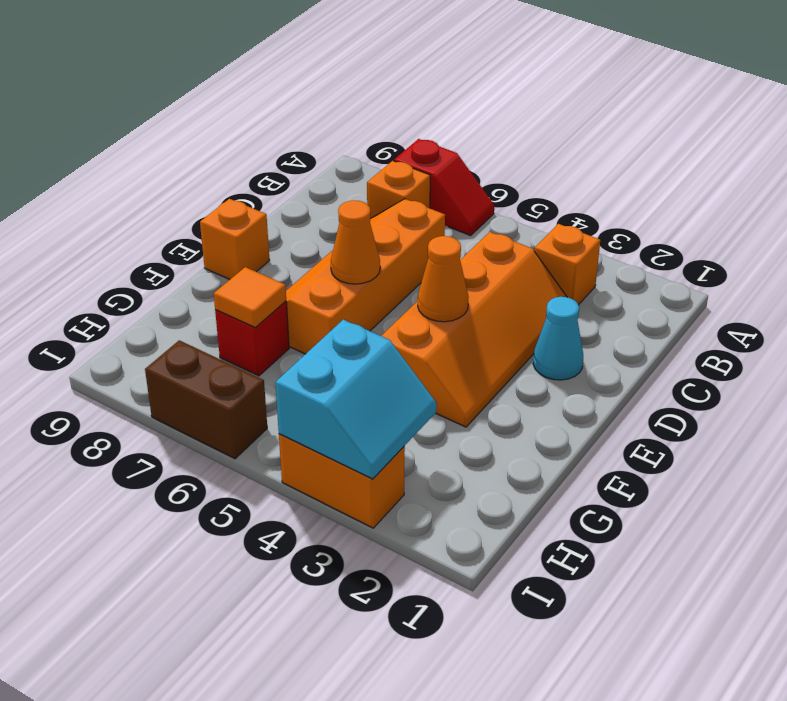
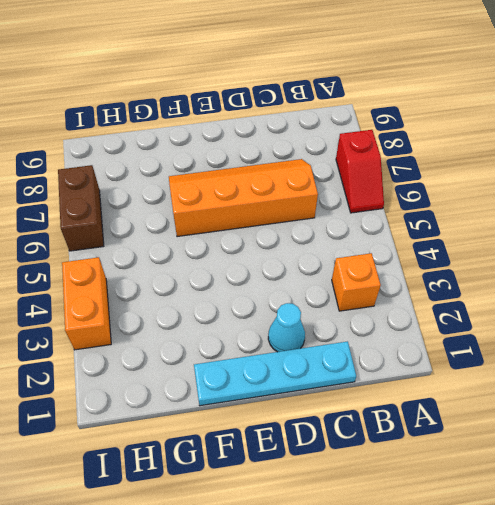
cyan 1x4 plate [194,341,356,406] -> none
none -> orange 1x1 brick [367,161,430,219]
none -> orange 2x4 slope [382,232,567,427]
none -> orange 1x1 brick [200,199,270,279]

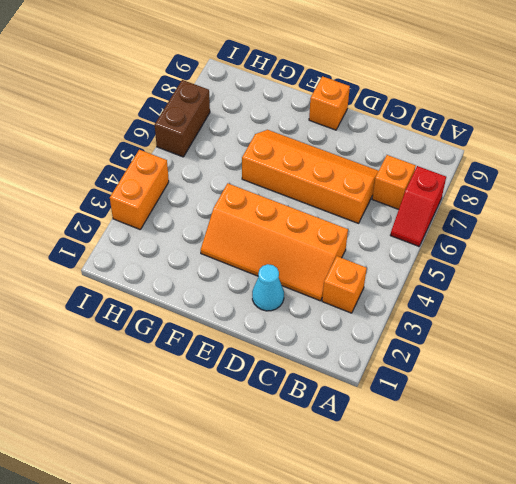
none -> red 1x1 brick [215,301,289,376]
none -> orange 1x1 cone [418,236,469,322]
none -> orange 1x1 cone [331,200,380,284]

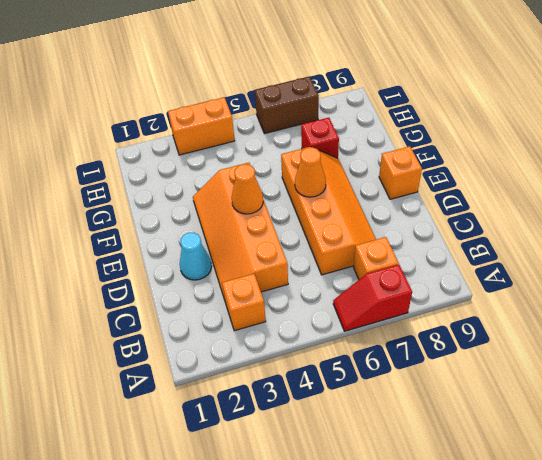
none -> orange 1x1 tile [214,267,286,327]
none -> cyan 2x2 slope [275,320,437,479]

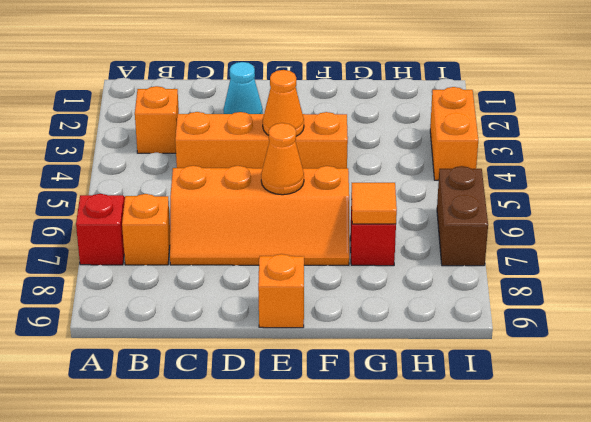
none -> cyan 2x2 slope [275,320,437,479]

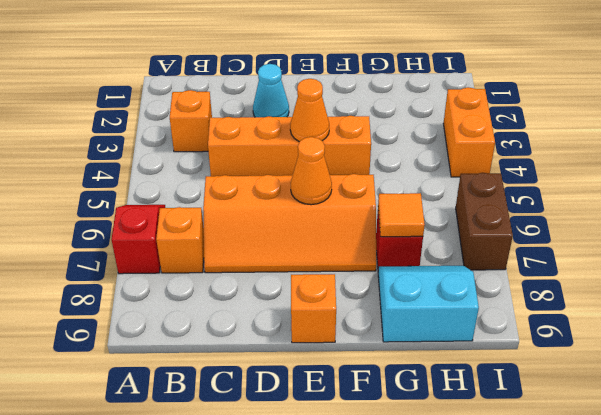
cyan 2x2 slope [378,266,479,342] -> cyan 2x2 slope moved to [275,320,437,479]

